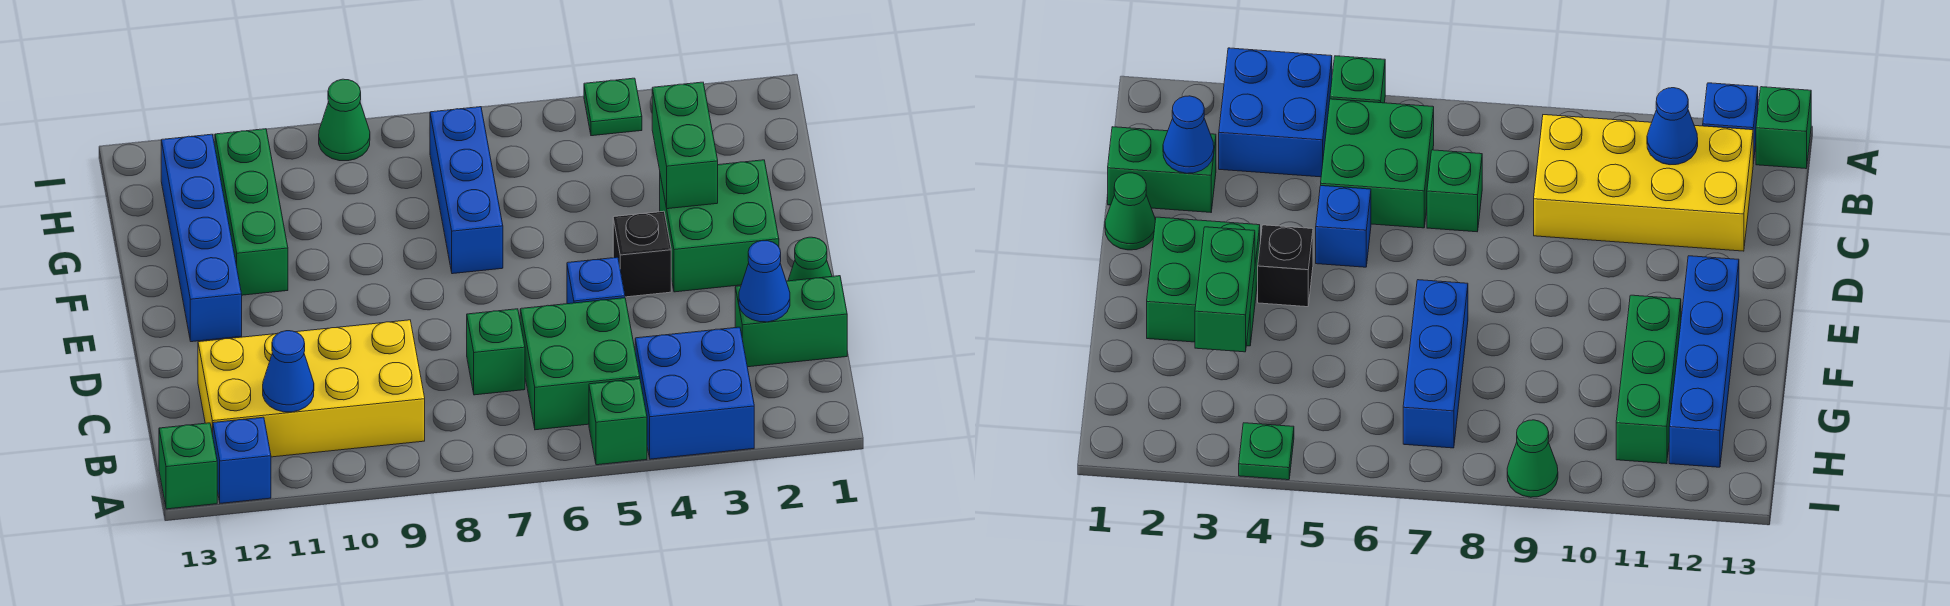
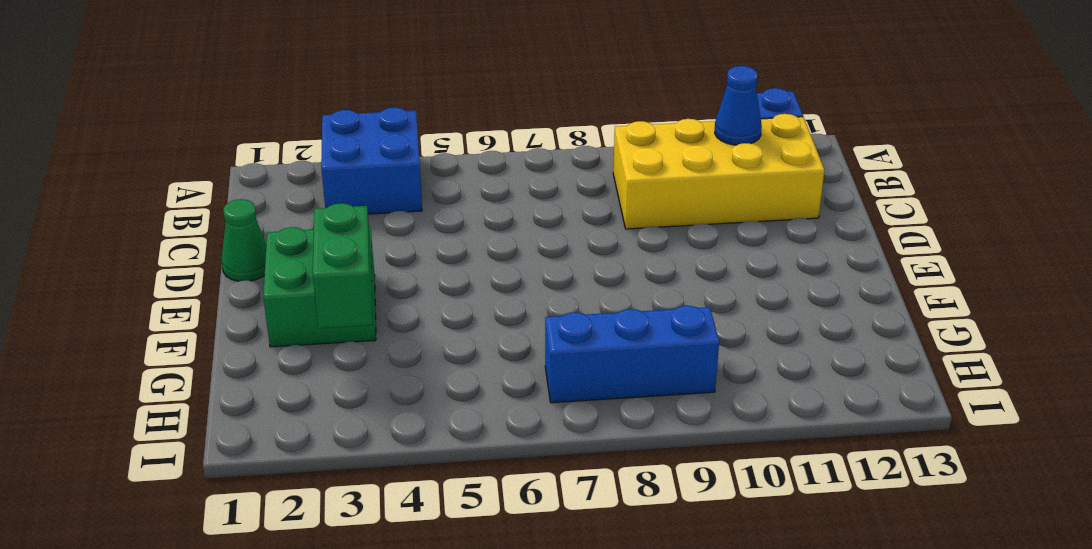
blue 1x3 brick [545,306,719,403] -> blue 1x3 brick turned to [430,107,503,274]
none -> green 1x1 brick [589,379,647,465]
none -> green 1x1 brick [159,423,217,509]
none -> green 2x2 brick [520,298,640,430]

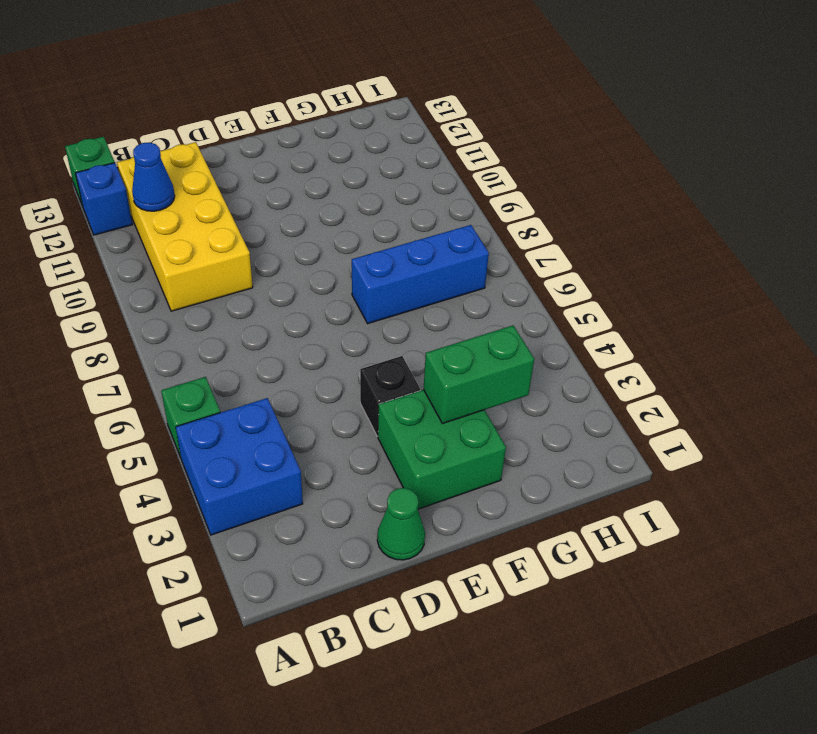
none -> green 2x2 brick [520,298,640,430]
none -> green 1x2 brick [735,276,847,367]
none -> green 1x1 brick [467,309,525,395]

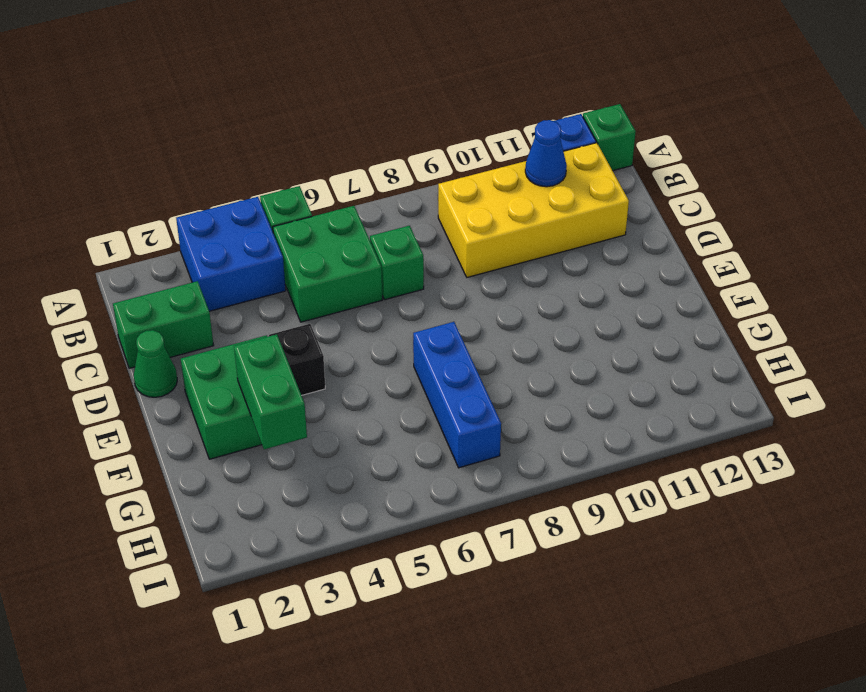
none -> blue 1x1 brick [567,257,625,304]
none -> blue 1x4 brick [161,134,242,342]
none -> green 1x3 brick [215,129,288,295]

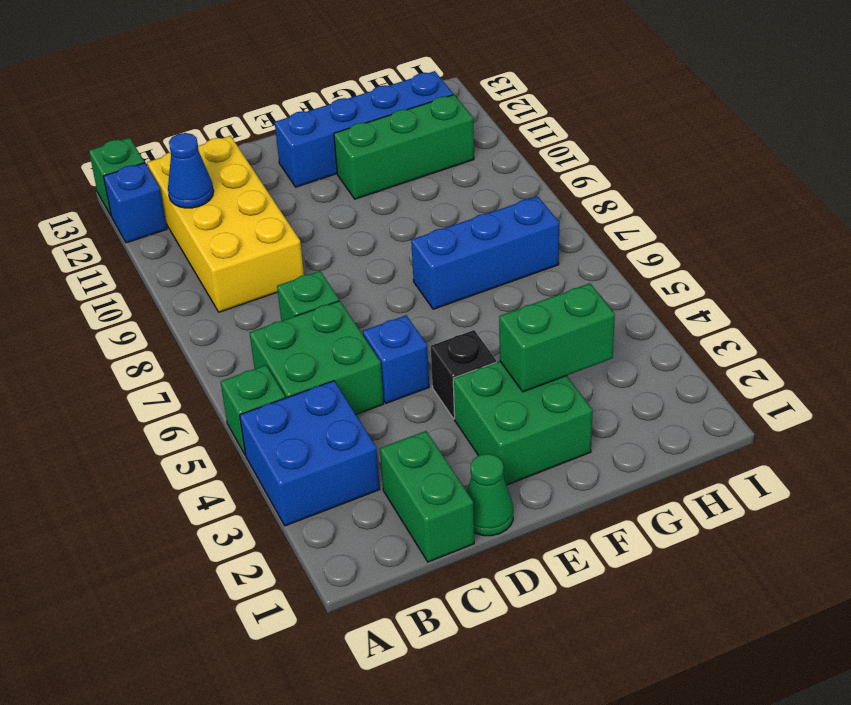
none -> green 1x1 plate [584,78,642,136]
none -> green 1x1 cone [319,79,370,161]
none -> blue 1x1 cone [739,241,790,322]

